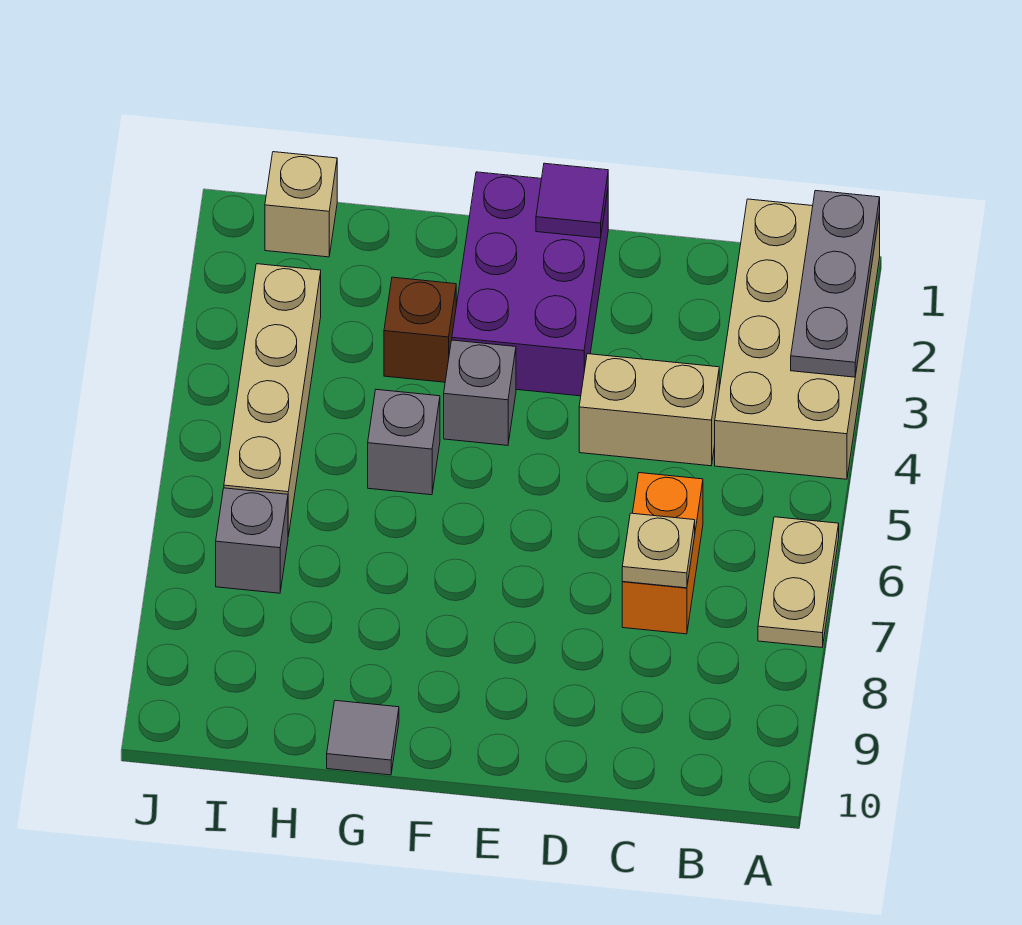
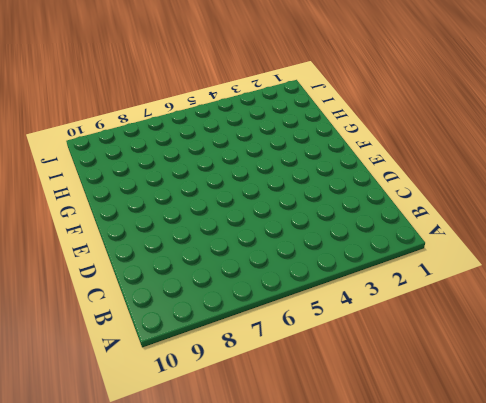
none -> tan 2x4 brick [715,199,880,479]
none -> tan 1x2 plate [758,517,839,647]
none -> tan 1x2 brick [579,354,719,466]

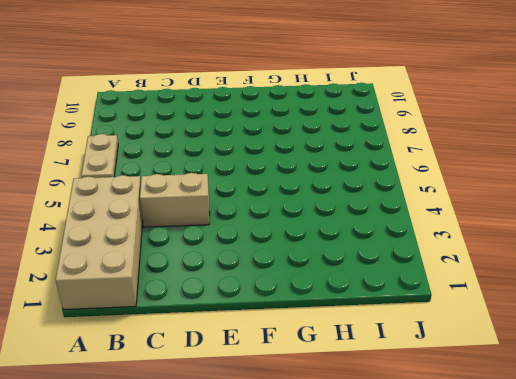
none -> orange 1x2 brick [622,473,703,634]
none -> purple 2x3 brick [452,172,608,396]
none -> grey 1x1 brick [444,340,516,445]

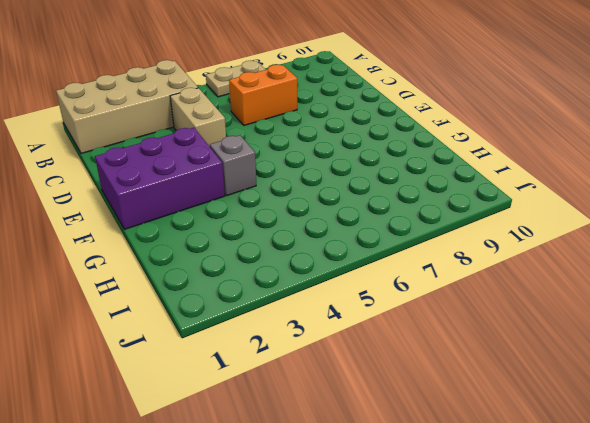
none -> brown 1x1 brick [384,277,456,382]
none -> grey 1x1 brick [368,389,440,495]
none -> grey 1x1 tile [327,700,399,775]

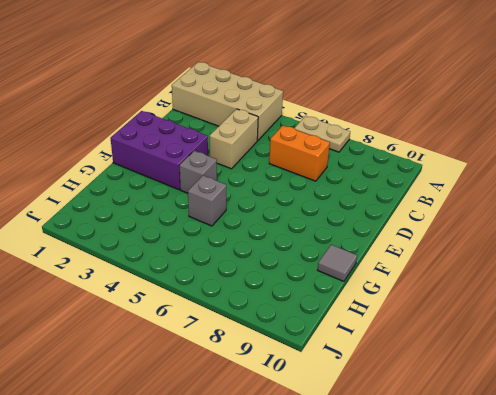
none -> brown 1x1 brick [384,277,456,382]
none -> tan 1x1 brick [265,152,337,257]
none -> tan 1x4 brick [224,264,321,536]

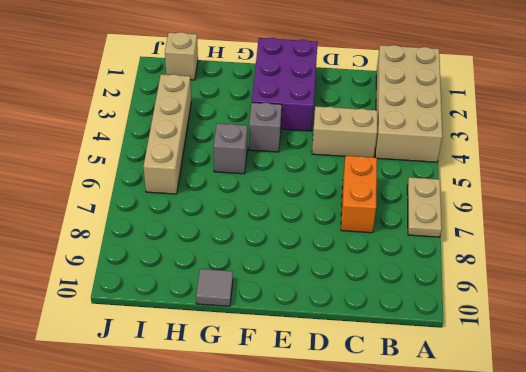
none -> brown 1x1 brick [384,277,456,382]
none -> grey 1x1 brick [216,488,288,593]
none -> grey 1x3 plate [791,191,880,377]

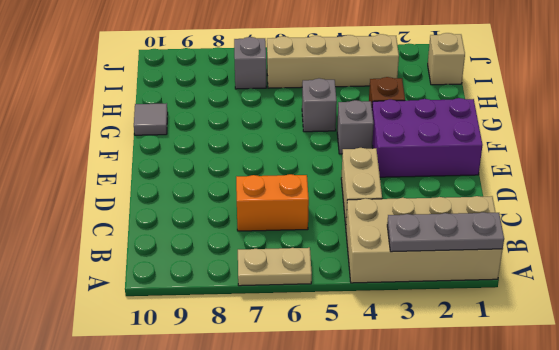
none -> tan 1x1 plate [622,513,695,588]
none -> purple 1x1 tile [536,163,608,238]

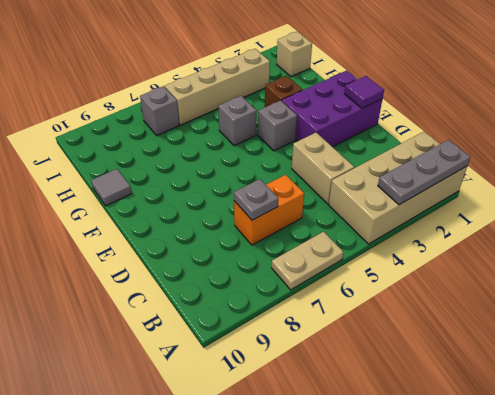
grey 1x1 plate [234,179,278,220] -> tan 1x1 plate [622,513,695,588]

